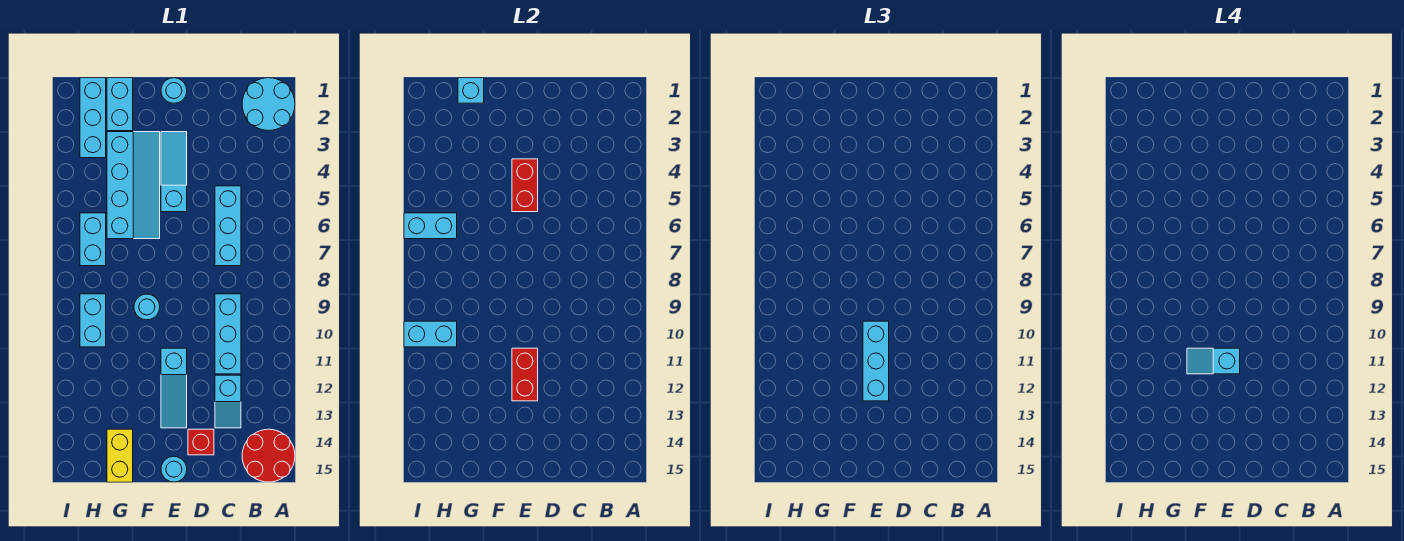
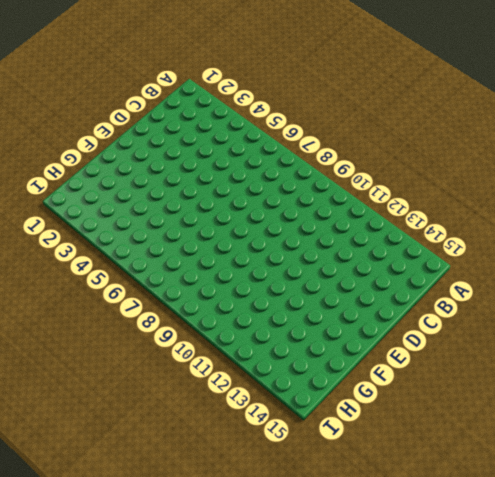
none -> cyan 2x2 round brick [242,78,295,131]
none -> red 2x2 round brick [242,429,295,482]
none -> cyan 1x3 brick [215,186,241,266]

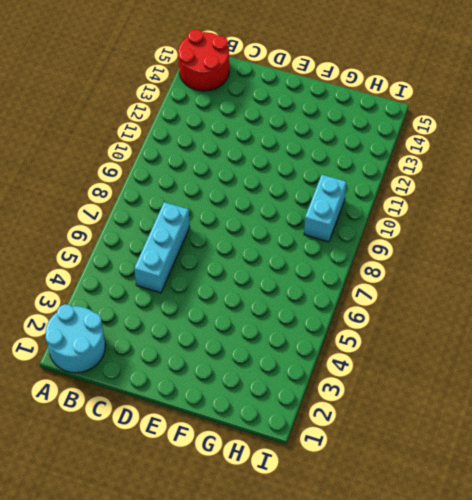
none -> cyan 1x3 brick [215,294,241,374]
none -> cyan 1x2 slope [215,375,241,428]
none -> red 1x1 brick [188,429,214,455]

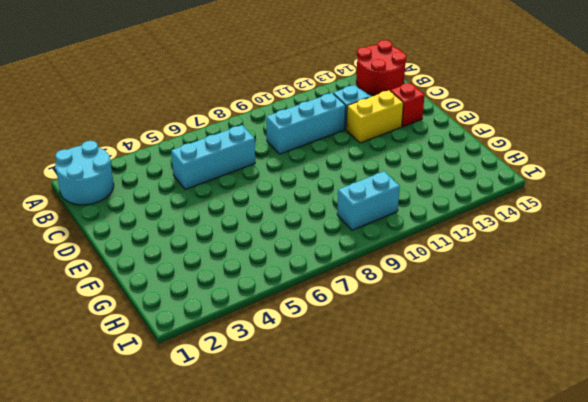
yellow 1x2 brick [346,90,403,143] -> yellow 1x2 brick moved to [107,429,133,482]
none -> cyan 1x1 round brick [161,78,187,103]
none -> cyan 1x3 slope [161,132,187,212]
none -> cyan 1x3 slope [161,348,187,428]

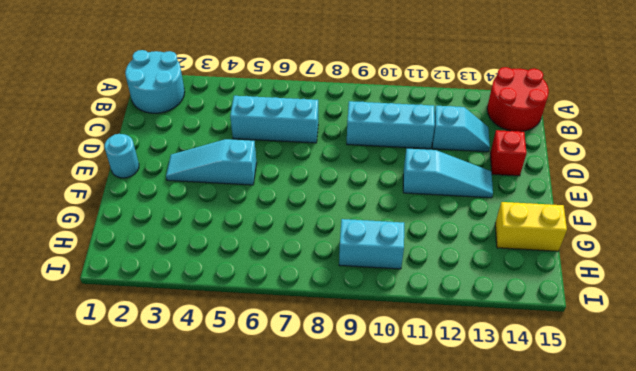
none -> cyan 1x1 round brick [161,456,187,482]
none -> cyan 2x4 slope [107,132,160,239]
none -> cyan 1x1 round brick [134,294,160,320]

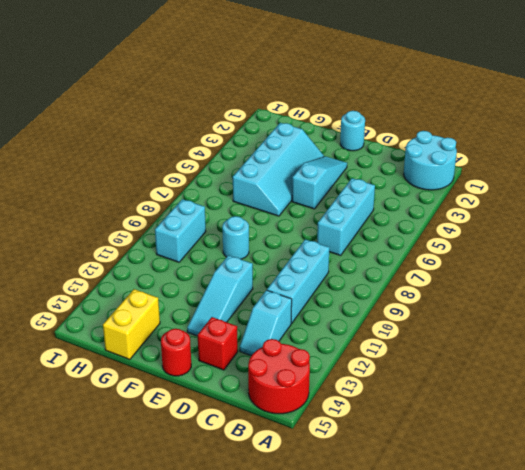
red 1x1 round brick [161,329,191,376] -> cyan 1x1 round brick [161,456,187,482]
none -> cyan 1x2 brick [107,78,133,131]
none -> cyan 1x3 brick [80,78,106,158]
none -> cyan 1x2 brick [80,213,106,266]

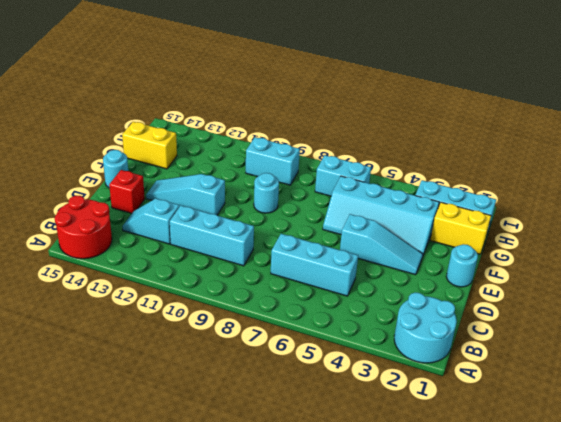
yellow 1x2 brick [430,202,491,254] -> cyan 1x2 brick [107,78,133,131]
none -> red 1x2 brick [512,159,538,212]
none -> red 1x2 brick [512,348,538,401]
none -> cyan 1x1 brick [458,78,484,103]

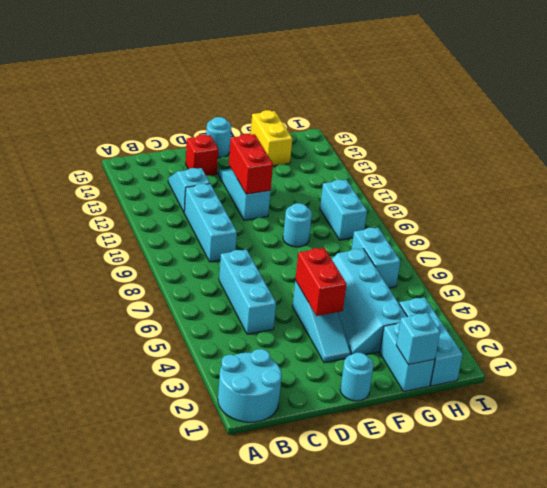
none -> red 2x2 round brick [242,429,295,482]
none -> cyan 1x2 brick [404,213,457,239]
none -> cyan 1x2 brick [404,321,457,347]

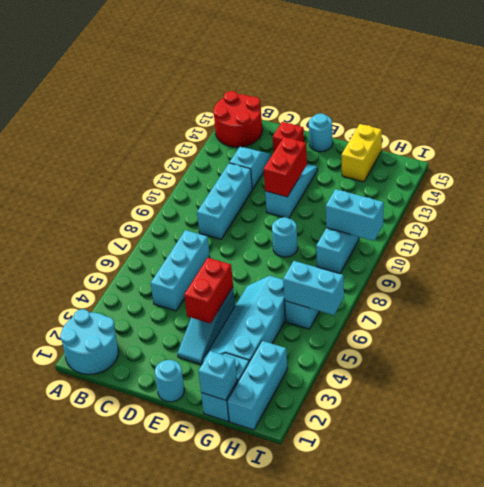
none -> cyan 1x3 brick [863,321,889,401]
none -> cyan 1x2 slope [1187,348,1240,374]

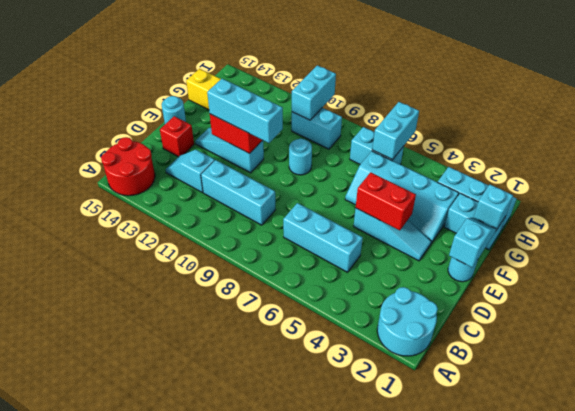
cyan 1x2 slope [449,217,496,268] -> cyan 1x2 slope moved to [1187,348,1240,374]

